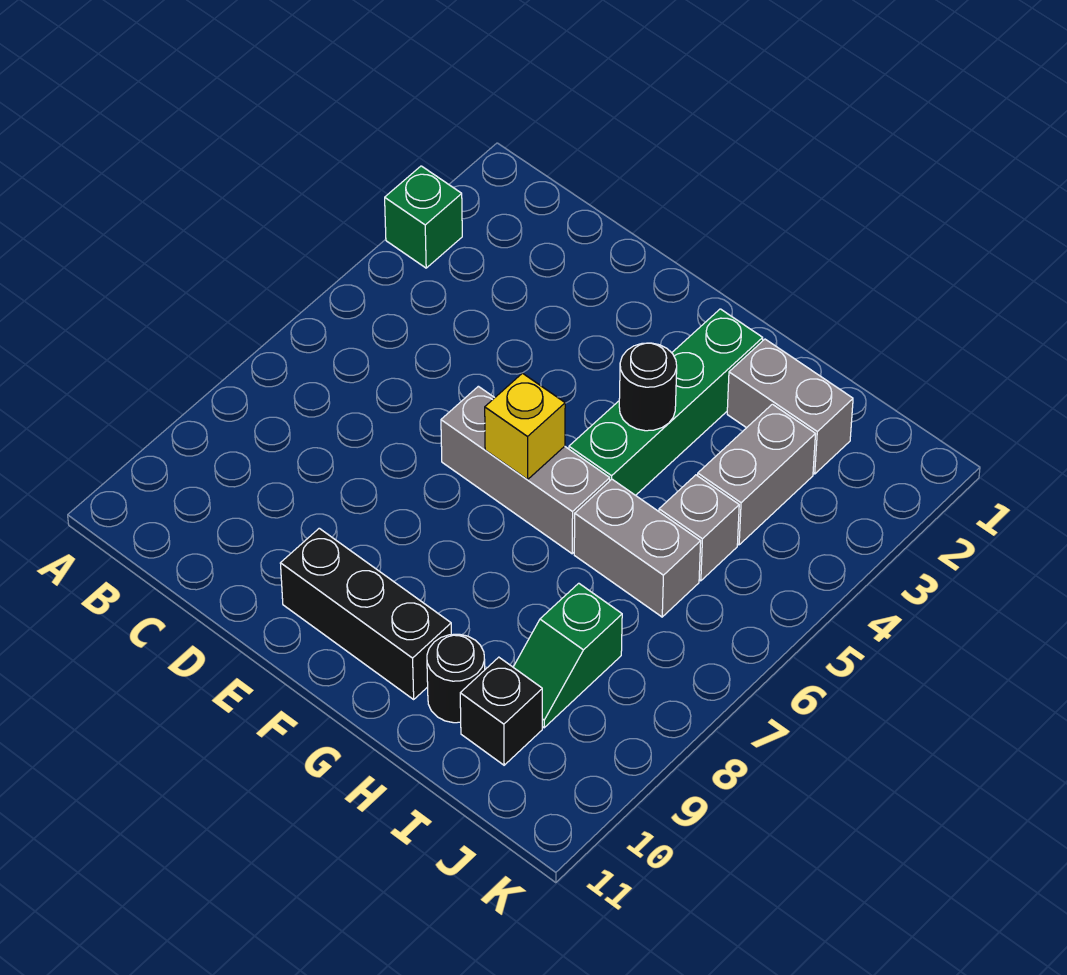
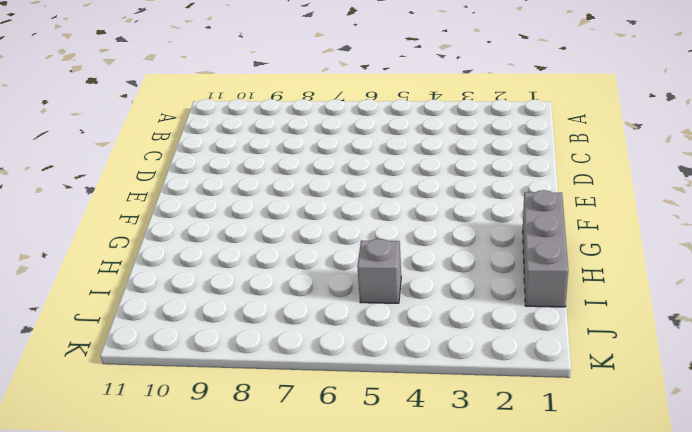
grey 1x3 brick [523,190,568,307] -> grey 1x3 brick moved to [441,386,610,554]
none -> green 1x1 brick [385,166,462,268]
none -> black 1x3 brick [280,528,451,699]
none -> green 1x4 brick [569,309,763,495]

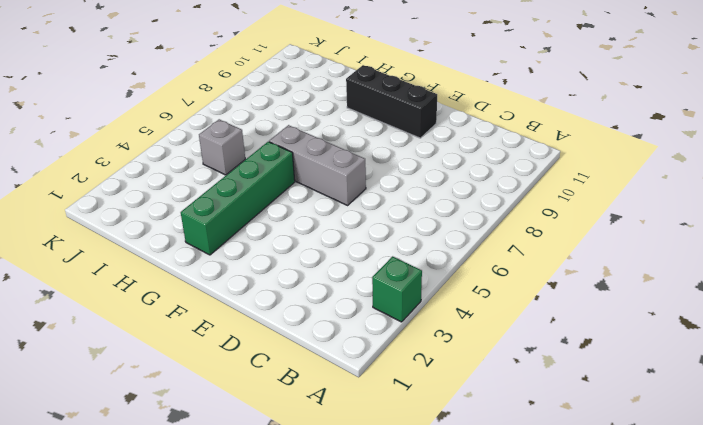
none -> grey 1x2 brick [727,339,853,474]
none -> grey 1x2 brick [574,479,701,617]
none -> black 1x1 round brick [427,634,485,723]

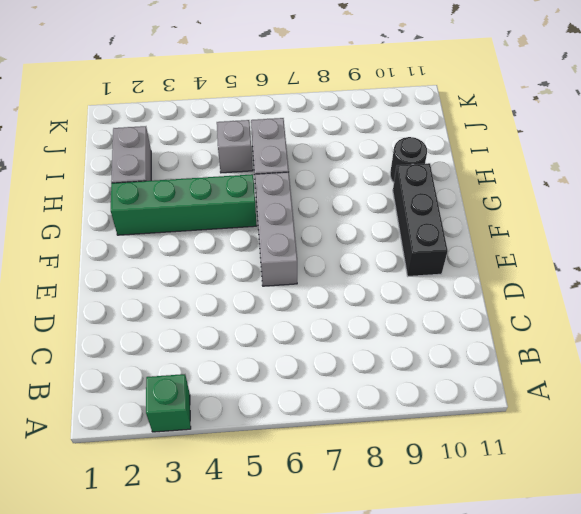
none -> grey 1x2 brick [698,404,815,545]
none -> green 1x2 slope [513,583,622,728]
none -> black 1x1 brick [460,657,542,765]

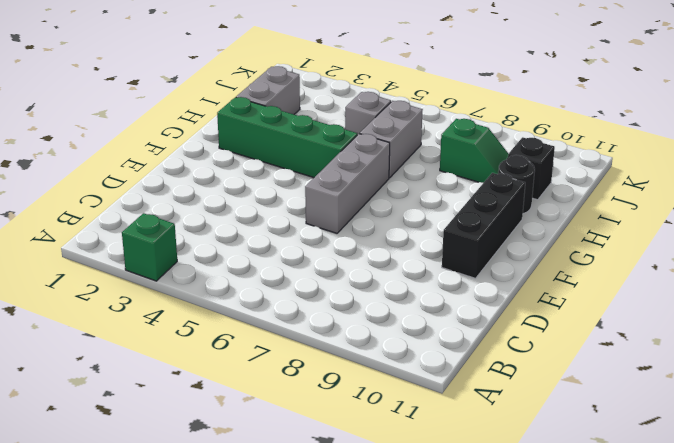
none -> grey 1x2 brick [698,404,815,545]
none -> yellow 1x1 brick [485,373,565,479]
none -> black 1x1 round brick [619,343,677,431]

